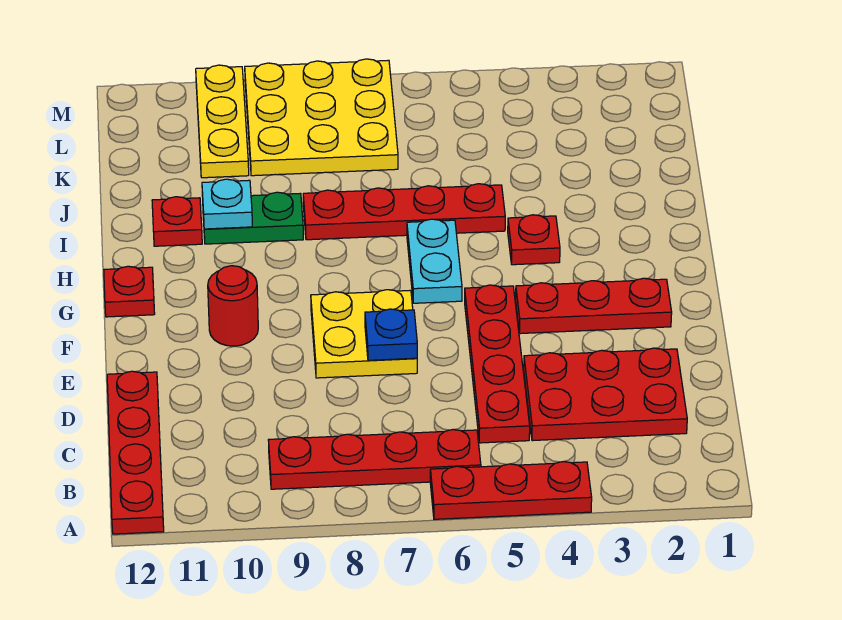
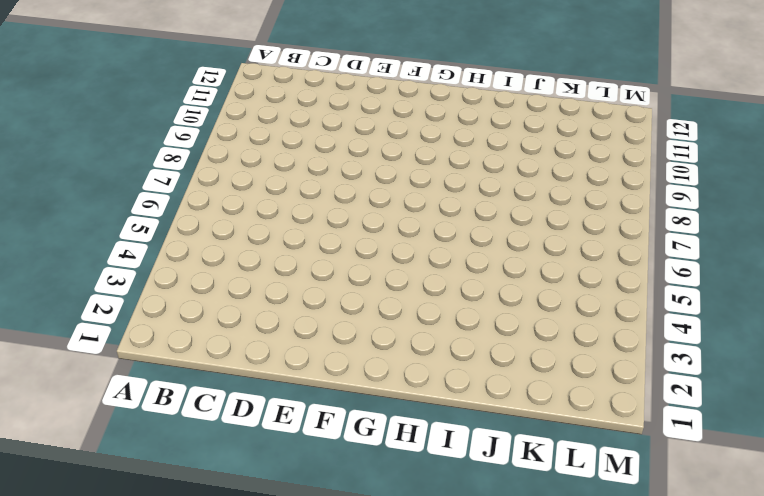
none -> red 1x3 plate [430,462,592,519]
none -> red 1x4 plate [107,371,164,534]
none -> red 1x4 plate [268,430,481,489]

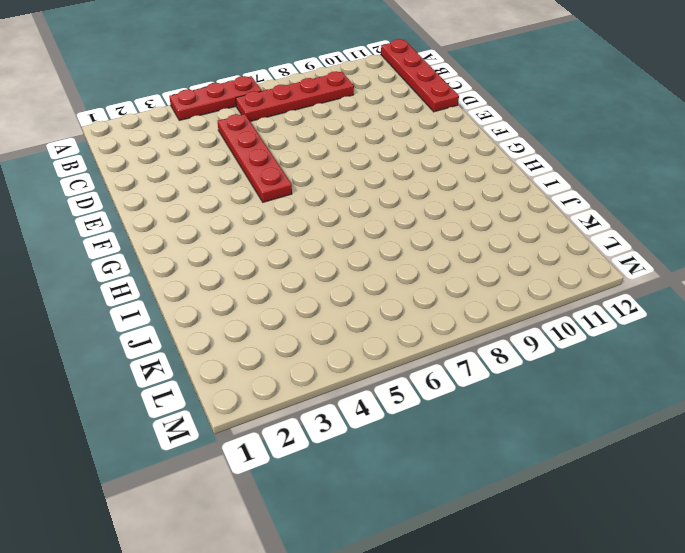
none -> red 2x3 plate [524,348,687,441]
none -> yellow 2x2 plate [311,290,417,378]
none -> red 1x3 plate [516,278,672,334]

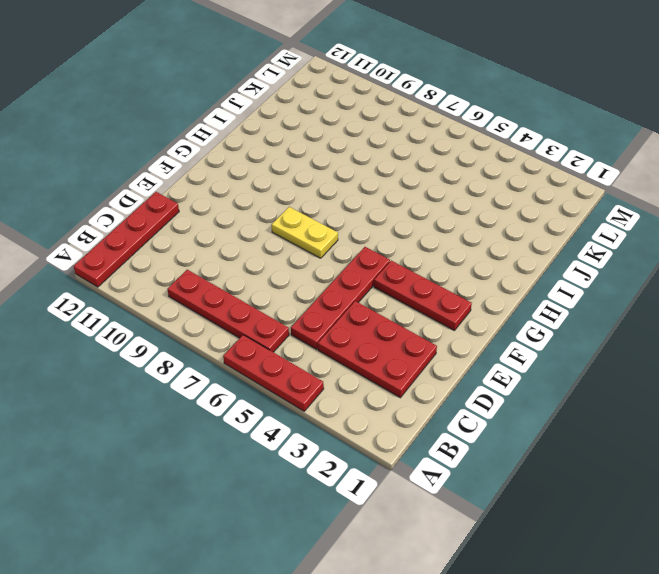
yellow 1x2 plate [272,207,338,258] -> yellow 2x2 plate [311,290,417,378]
none -> red 1x1 round brick [208,266,258,346]
none -> cyan 1x2 plate [407,219,462,303]
none -> red 1x1 plate [104,266,155,317]

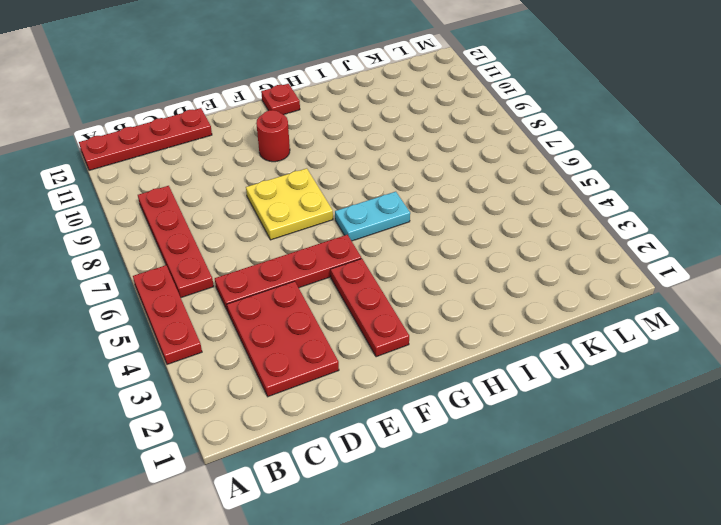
none -> red 1x1 plate [508,215,560,265]
none -> red 1x4 plate [303,184,505,240]
none -> green 1x2 plate [203,192,303,244]

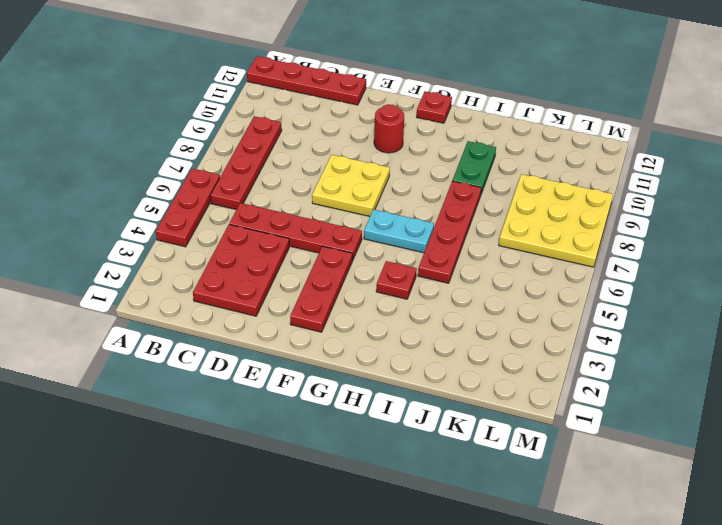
none -> red 1x1 plate [152,197,202,246]
none -> yellow 1x3 plate [196,65,249,178]
none -> blue 1x1 plate [365,309,417,360]

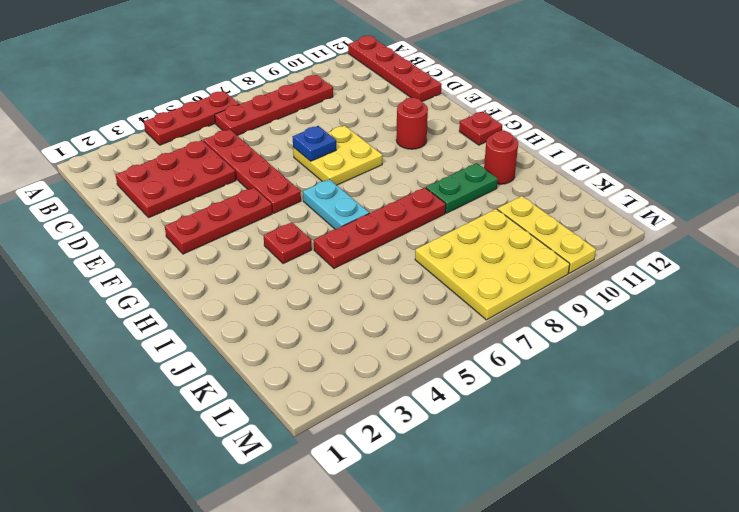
red 1x1 round brick [484,131,518,184] -> red 1x1 plate [152,197,202,246]
none -> cyan 1x1 plate [202,179,252,229]

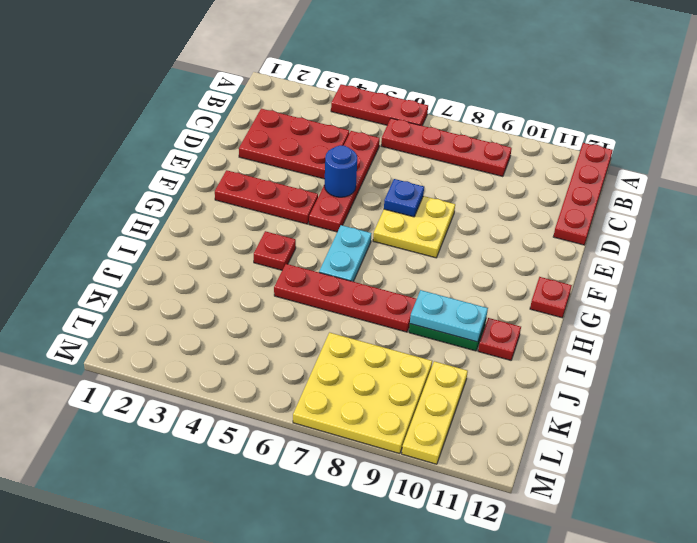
blue 1x1 round brick [324,145,357,197] -> none
cyan 1x2 plate [410,290,488,342] -> cyan 1x1 plate [202,179,252,229]
none -> red 1x1 round brick [208,266,258,346]

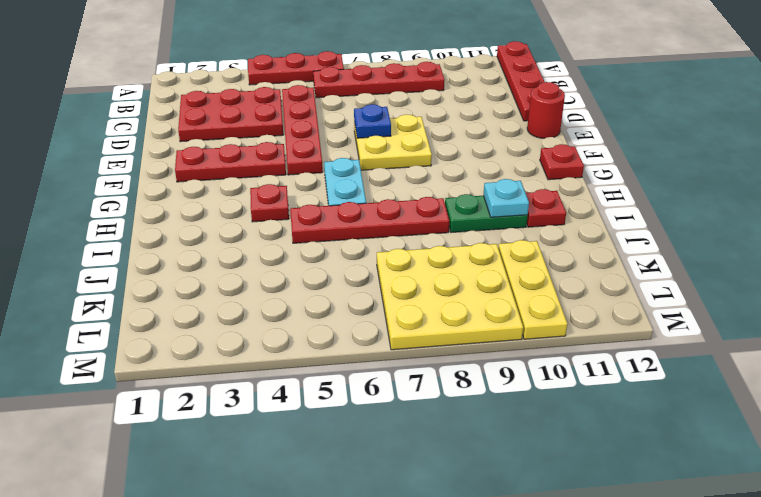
red 1x1 round brick [527,82,565,138] -> red 1x1 round brick moved to [208,266,258,346]

